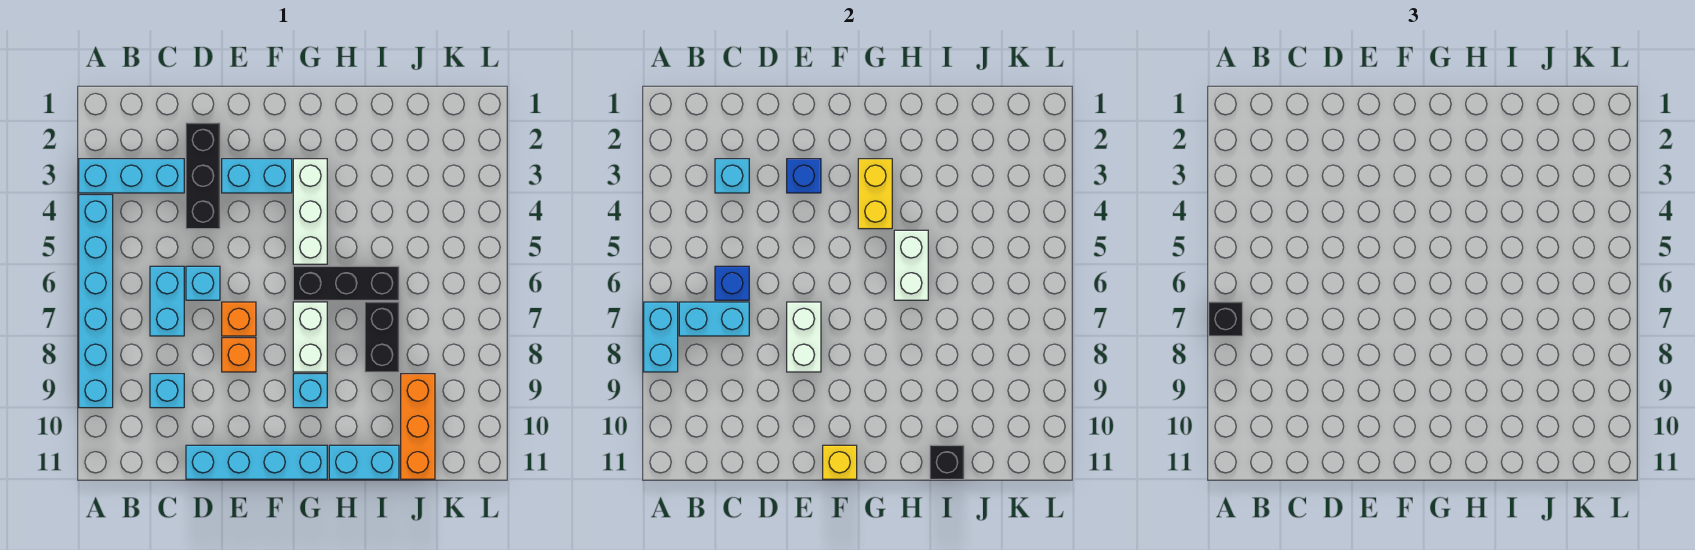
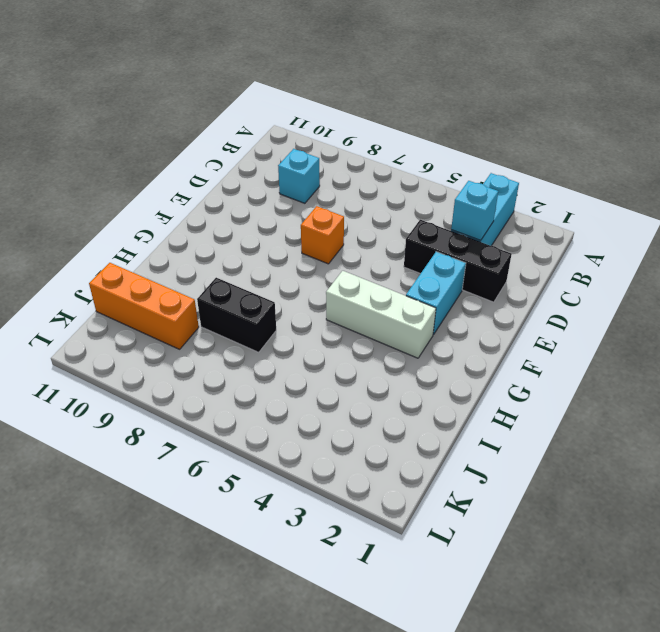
none -> cyan 1x6 brick [79,195,113,408]
none -> cyan 1x2 brick [150,266,184,336]
none -> cyan 1x1 brick [186,266,220,300]

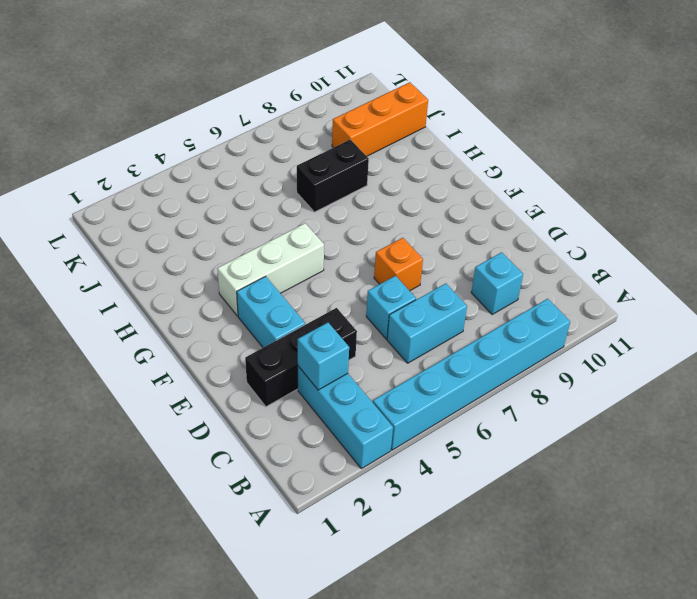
none -> cyan 1x4 brick [186,445,327,479]
none -> orange 1x1 brick [222,338,256,372]
none -> black 1x3 brick [293,266,399,300]

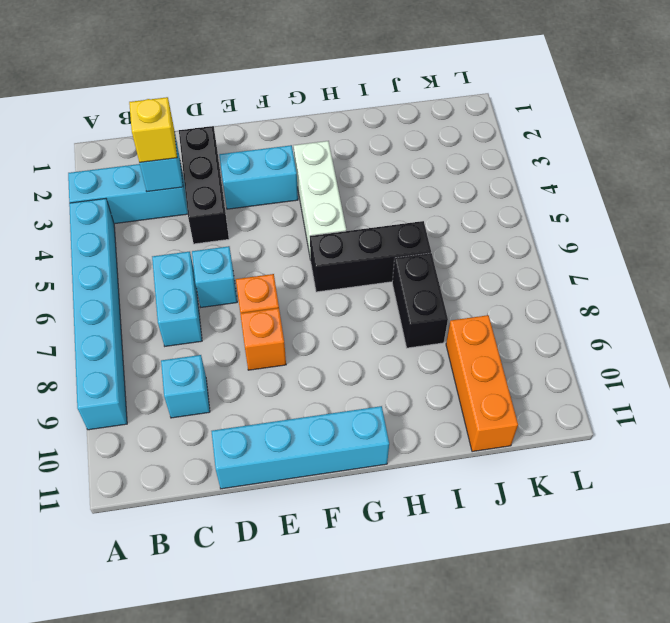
yellow 1x1 brick [129,97,177,162] -> yellow 1x1 brick moved to [823,445,857,479]
none -> white 1x2 brick [293,302,327,372]
none -> cyan 1x1 brick [293,374,327,408]
none -> cyan 1x2 brick [329,445,399,479]

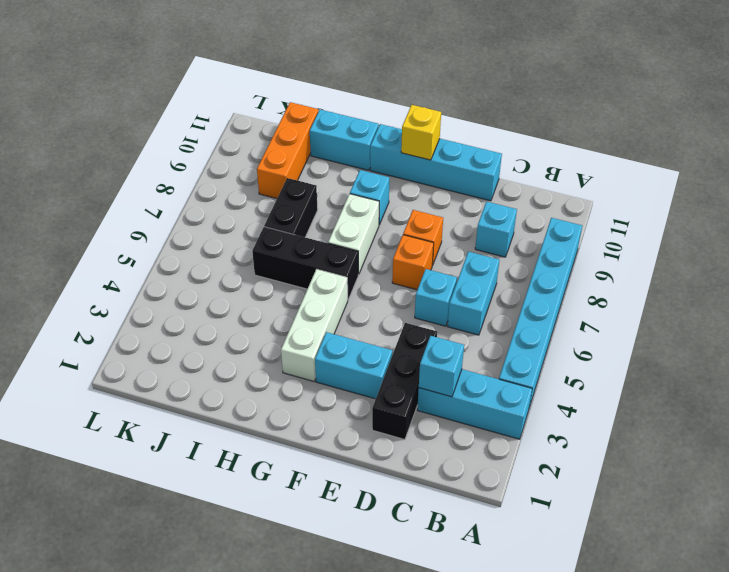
none -> cyan 1x2 brick [644,302,678,372]
none -> cyan 1x2 brick [679,302,749,336]
none -> blue 1x1 brick [715,266,749,300]

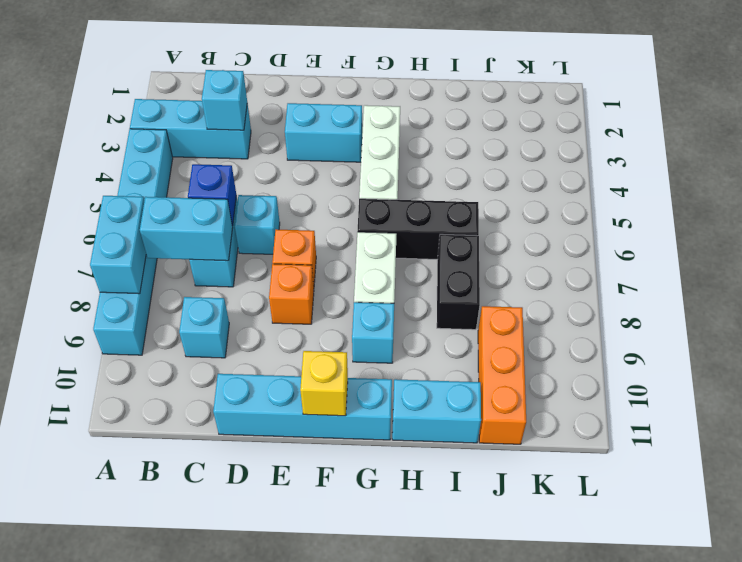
none -> black 1x3 brick [186,123,220,229]
none -> blue 1x1 brick [787,159,821,193]
none -> white 1x2 brick [787,302,821,372]

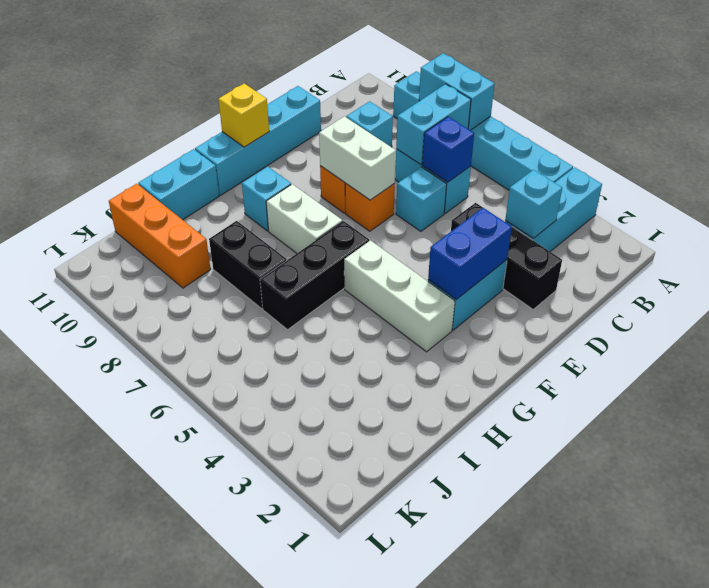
blue 1x2 brick [428,208,512,300] -> blue 1x1 brick [787,159,821,193]
none -> yellow 1x2 brick [858,159,892,229]
none -> white 1x2 brick [894,230,928,300]
none -> black 1x1 brick [930,445,964,479]

